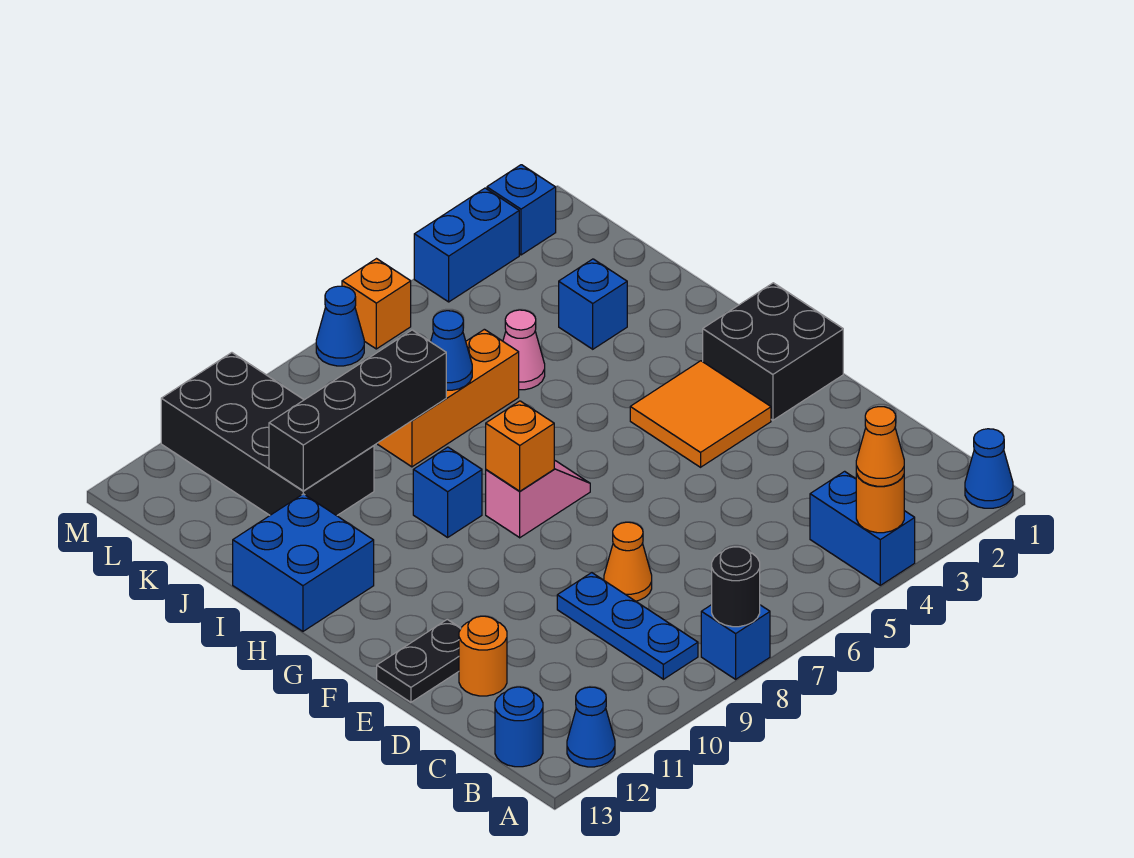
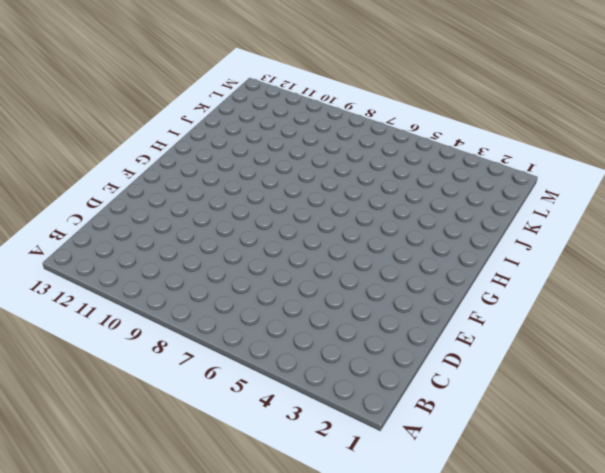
none -> blue 1x1 cone [965,429,1013,508]
none -> blue 1x2 brick [810,471,915,585]
none -> blue 1x1 brick [701,605,770,679]

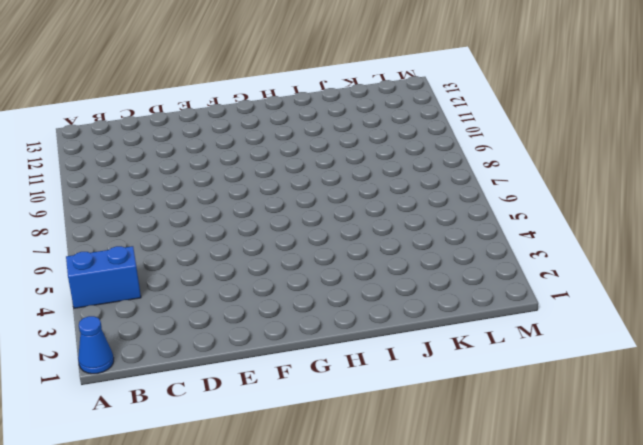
none -> blue 1x1 brick [701,605,770,679]
none -> blue 1x1 cone [567,687,615,767]
none -> blue 1x3 plate [557,573,698,679]

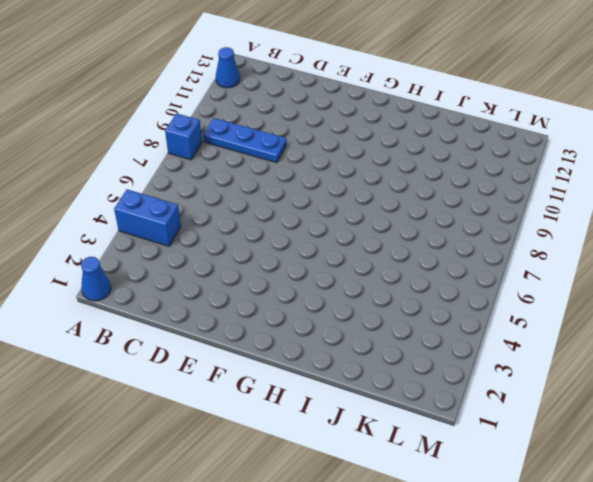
none -> blue 1x1 round brick [495,687,543,767]
none -> orange 1x1 cone [604,522,652,601]
none -> orange 1x1 round brick [459,616,507,696]

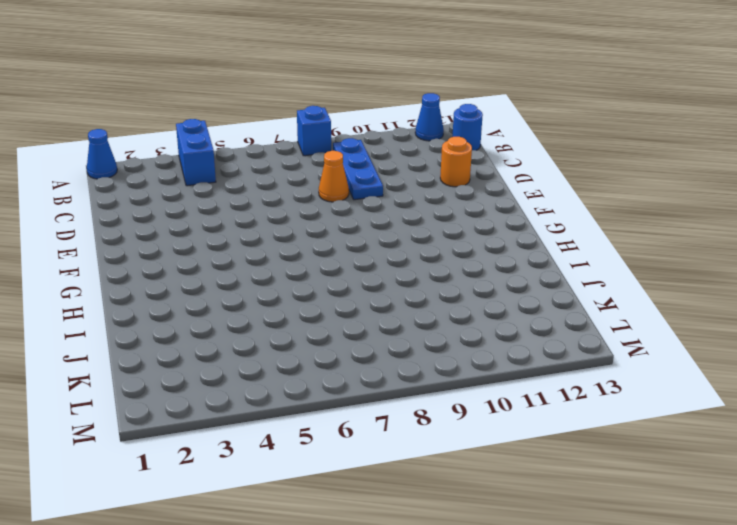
none -> black 1x2 plate [377,619,461,702]
none -> black 2x2 brick [703,283,843,420]
none -> orange 2x2 tile [630,361,771,467]

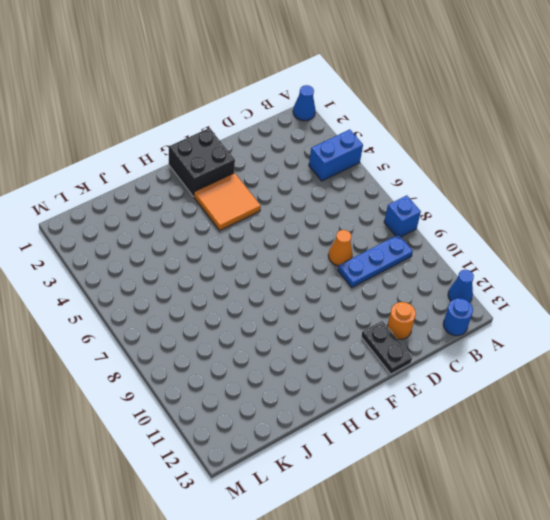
none -> pink 1x2 slope [486,460,590,538]
none -> blue 1x1 brick [413,447,482,537]
none -> blue 2x2 brick [233,494,374,631]

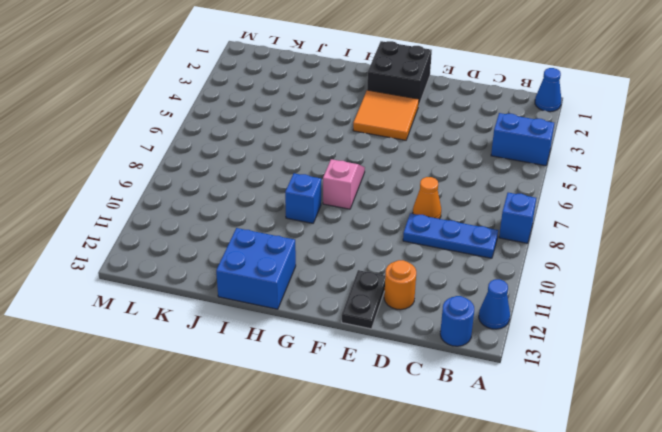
none -> blue 1x1 brick [559,259,627,349]
none -> pink 1x1 cone [503,310,545,390]
none -> orange 1x3 brick [378,329,519,467]

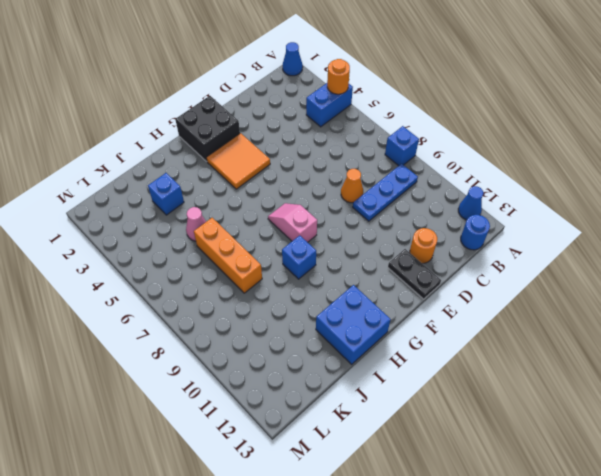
none -> black 2x4 brick [161,353,374,516]
none -> blue 1x1 brick [487,165,556,255]
none -> blue 1x2 brick [414,188,519,302]

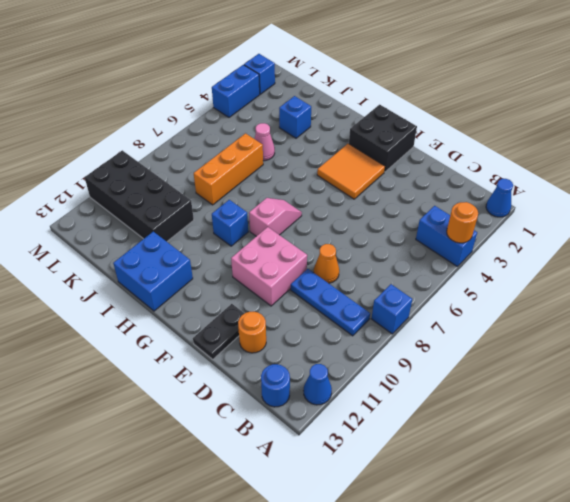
pink 2x2 brick [231,227,307,306] -> none
none -> orange 1x1 brick [342,259,411,349]
none -> blue 1x1 cone [316,286,364,366]
none -> black 1x1 round brick [712,547,760,627]

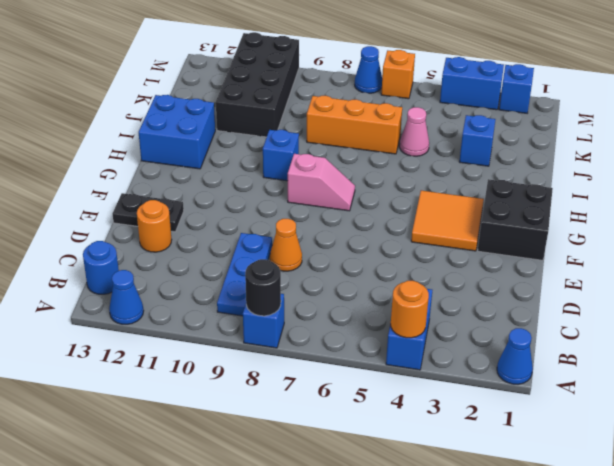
none -> orange 1x1 brick [486,401,554,491]
none -> blue 1x1 cone [431,311,472,390]
none -> black 1x4 brick [269,330,446,491]

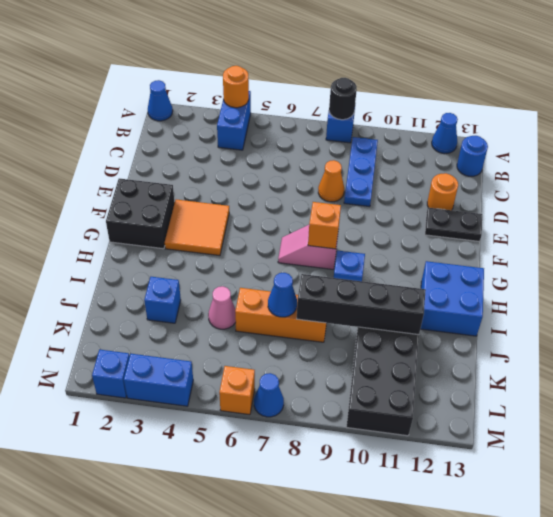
none -> orange 1x1 cone [856,407,904,486]

